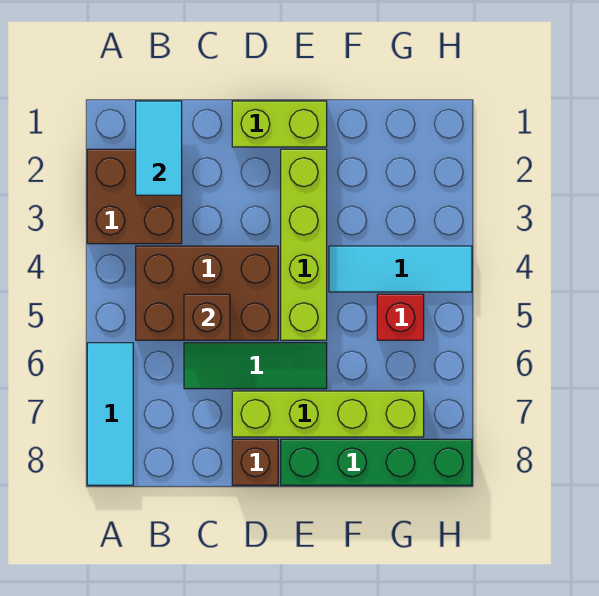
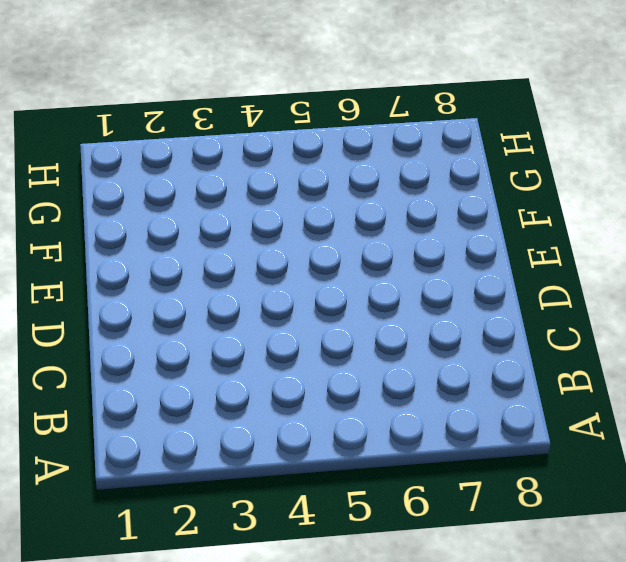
none -> brown 2x2 brick [87,149,182,244]
none -> cyan 1x3 tile [87,343,133,485]
none -> brown 2x3 brick [136,246,278,340]

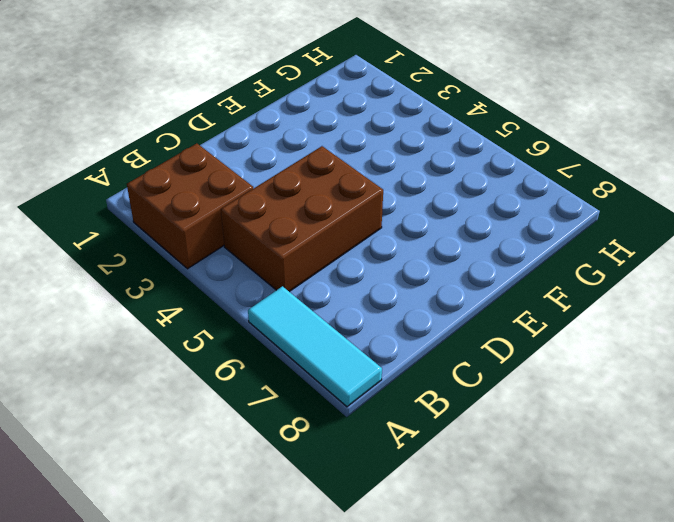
none -> green 1x3 tile [184,343,327,389]
none -> lime 1x2 brick [232,101,327,147]
none -> lime 1x4 brick [232,391,424,437]

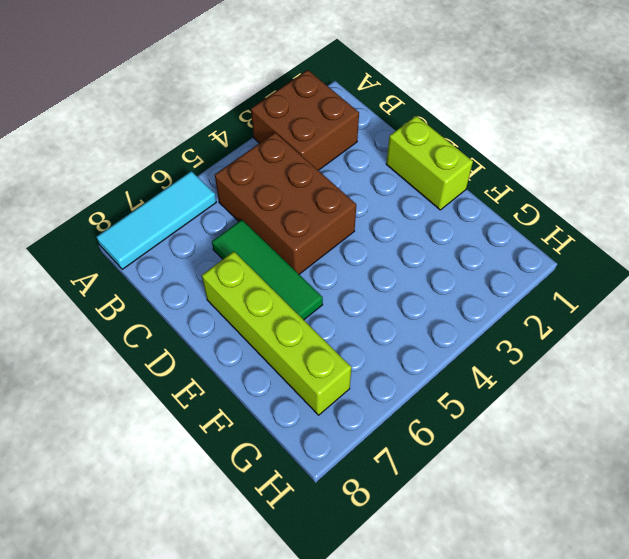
none -> brown 1x1 brick [232,439,278,485]
none -> lime 1x4 brick [281,149,327,340]
none -> green 1x4 brick [281,439,472,485]

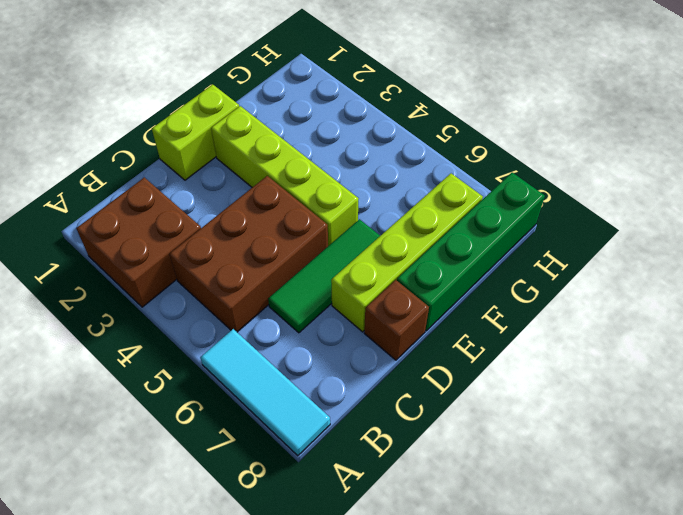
none -> cyan 1x3 tile [329,246,472,292]
none -> red 1x1 brick [377,294,424,340]
none -> cyan 1x2 tile [136,101,182,195]

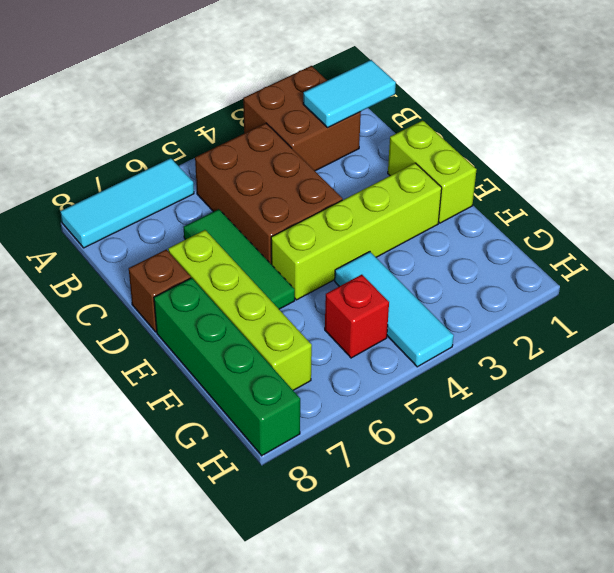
none -> brown 1x1 brick [184,294,230,340]

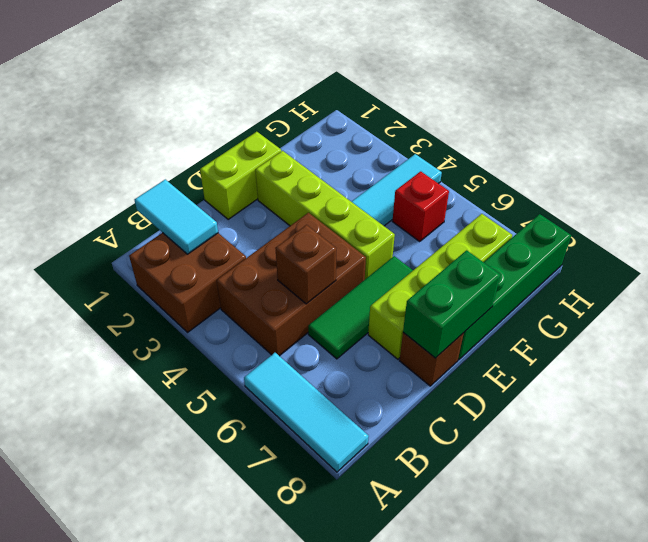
green 1x2 brick [403,250,500,358] -> none

